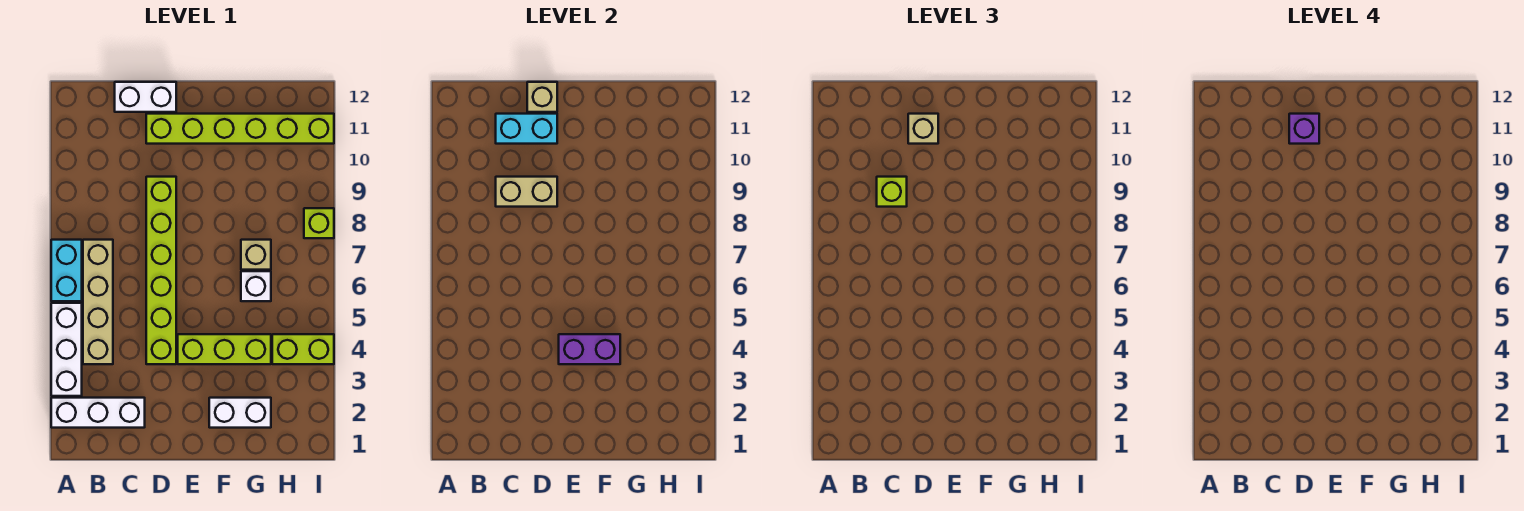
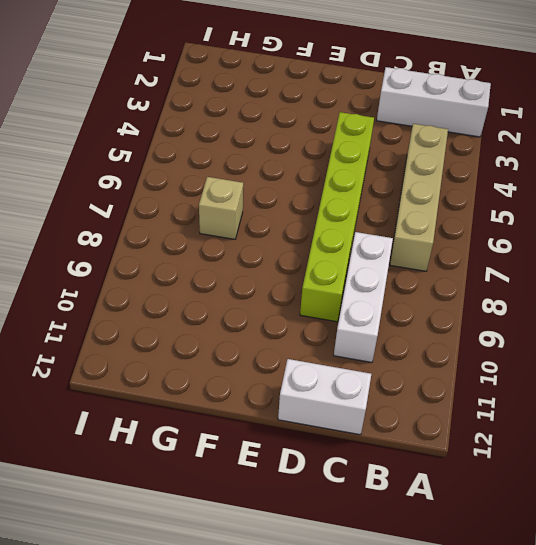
white 1x3 brick [334,232,393,362] -> white 1x3 brick moved to [51,303,82,396]
none -> cyan 1x2 brick [51,240,82,301]
none -> lime 1x6 brick [146,114,334,144]
none -> lime 1x3 brick [178,334,271,364]

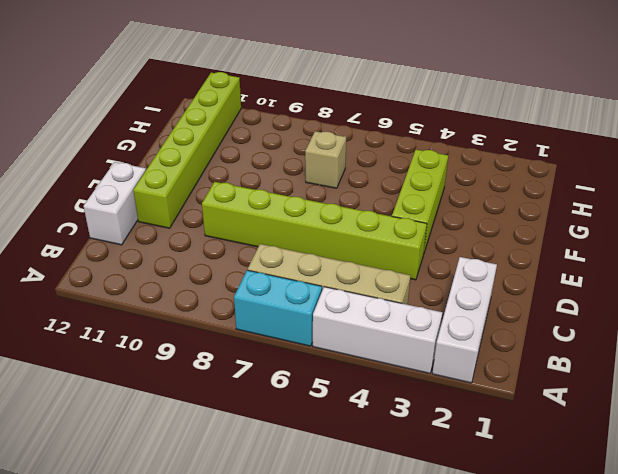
none -> white 1x2 brick [209,398,271,428]
none -> white 1x1 brick [241,271,271,301]
none -> lime 1x2 brick [272,334,334,364]

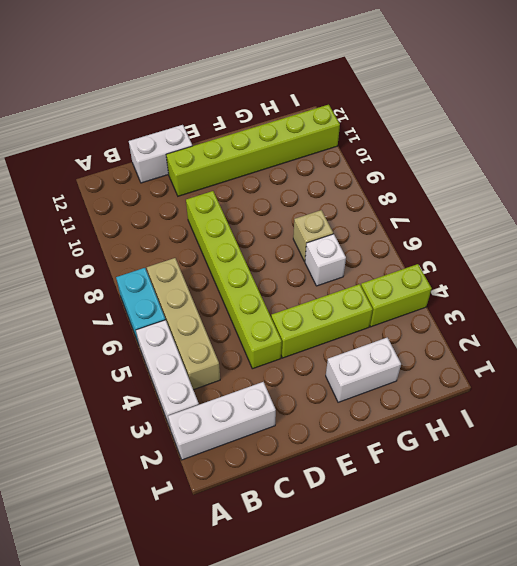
none -> lime 1x1 brick [304,208,334,238]
none -> tan 1x2 brick [496,177,557,207]
none -> cyan 1x2 brick [496,114,557,144]

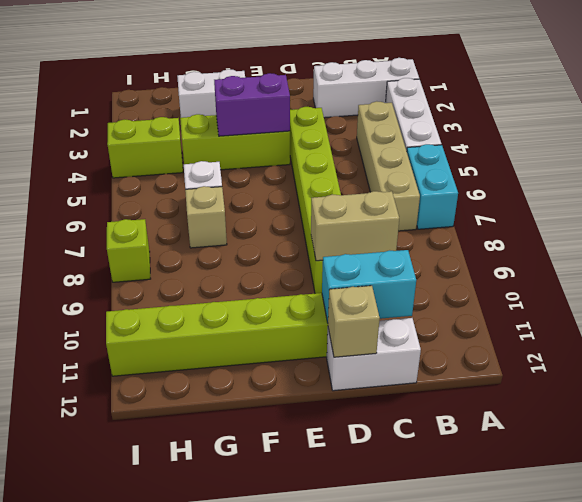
none -> lime 1x1 brick [877,177,907,207]
none -> tan 1x1 brick [908,114,938,144]
none -> purple 1x1 brick [1289,114,1319,144]

